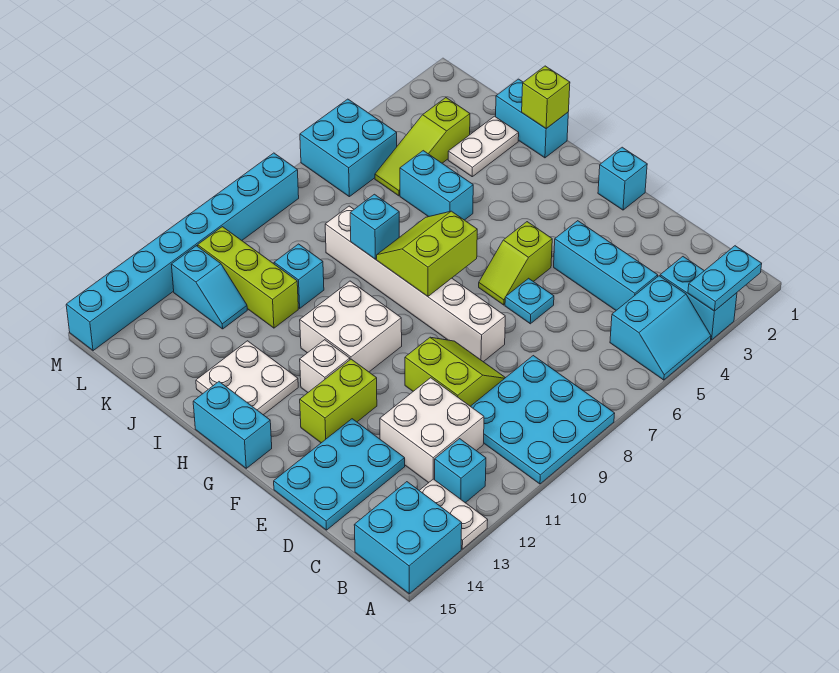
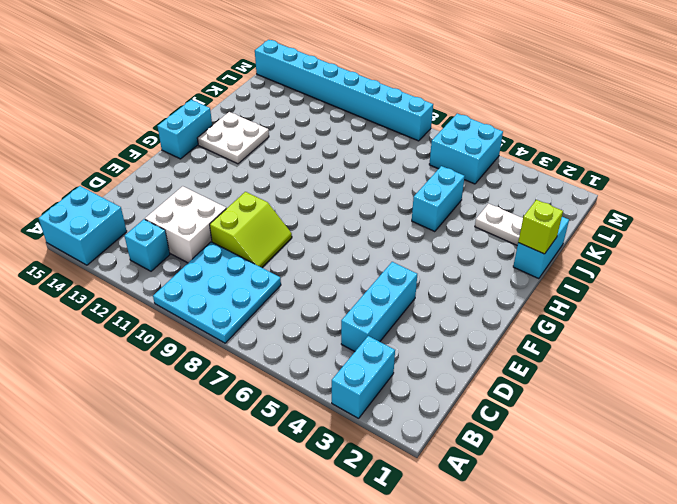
none -> cyan 2x2 slope [610,276,711,380]
none -> white 1x2 plate [419,479,488,549]
none -> cyan 2x3 plate [274,419,405,530]
none -> cyan 1x1 plate [505,278,554,324]

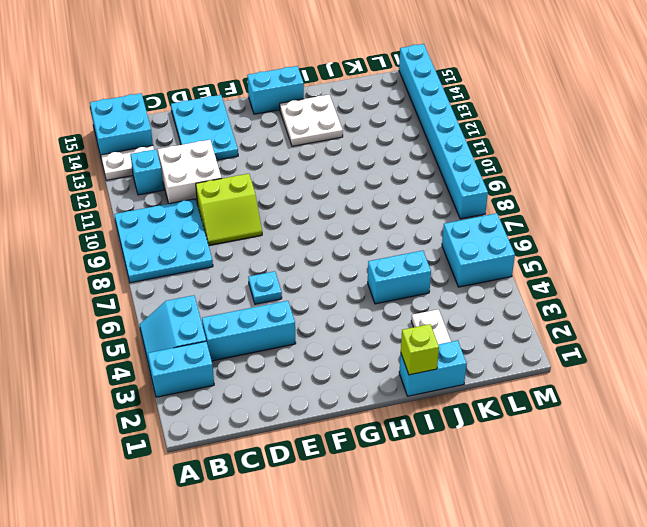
none -> white 1x6 brick [325,206,505,362]
none -> cyan 1x1 brick [598,147,647,210]
none -> lime 1x2 slope [479,222,552,305]
none -> lime 1x2 brick [300,359,377,443]

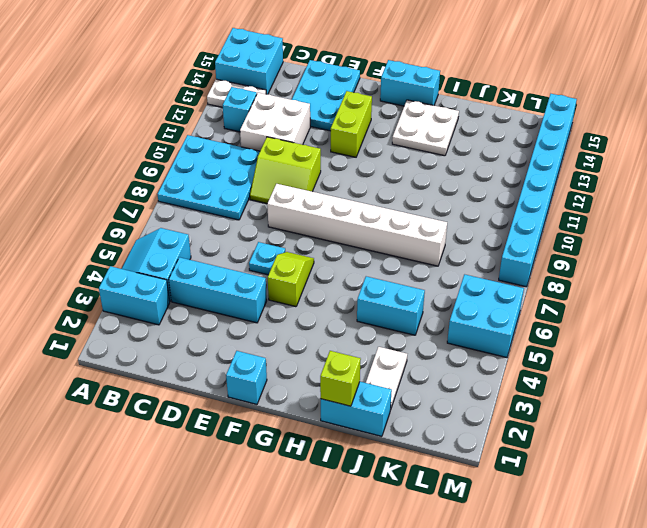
none -> white 2x2 brick [300,281,402,372]
none -> white 1x1 brick [300,340,350,392]
none -> cyan 1x1 brick [274,244,324,308]
none -> lime 1x3 brick [198,227,298,328]

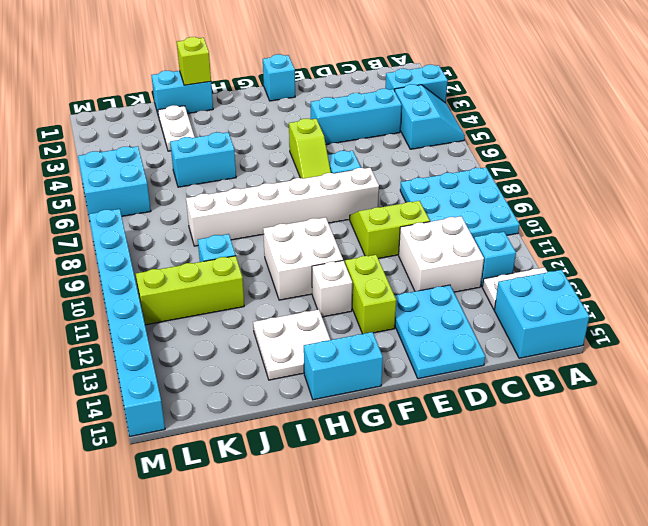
none -> lime 1x3 slope [375,98,470,196]
none -> cyan 1x2 slope [171,246,247,329]
none -> cyan 1x2 plate [688,246,762,311]
none -> lime 2x2 slope [377,211,477,296]

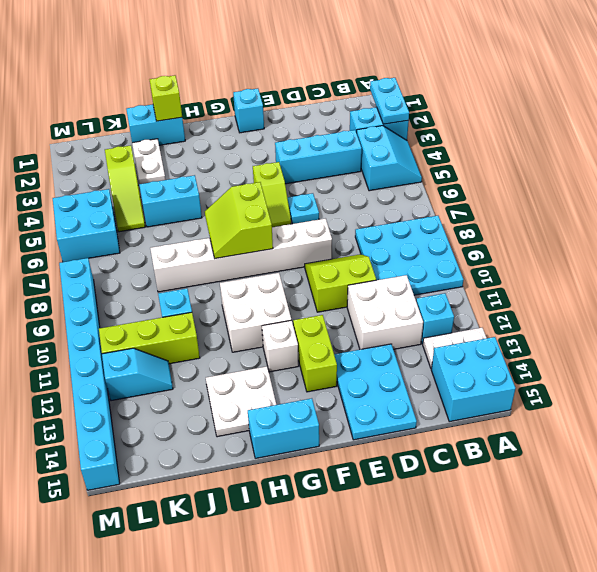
none -> cyan 1x1 brick [350,194,399,259]

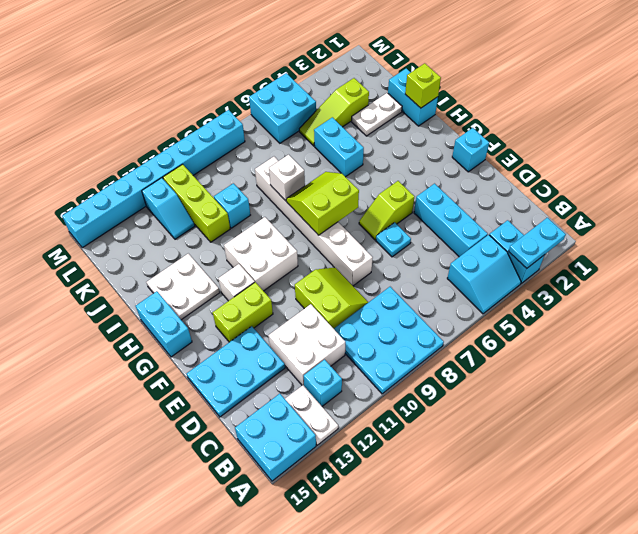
white 1x1 brick [269,155,305,201] -> cyan 1x1 brick [350,194,399,259]

